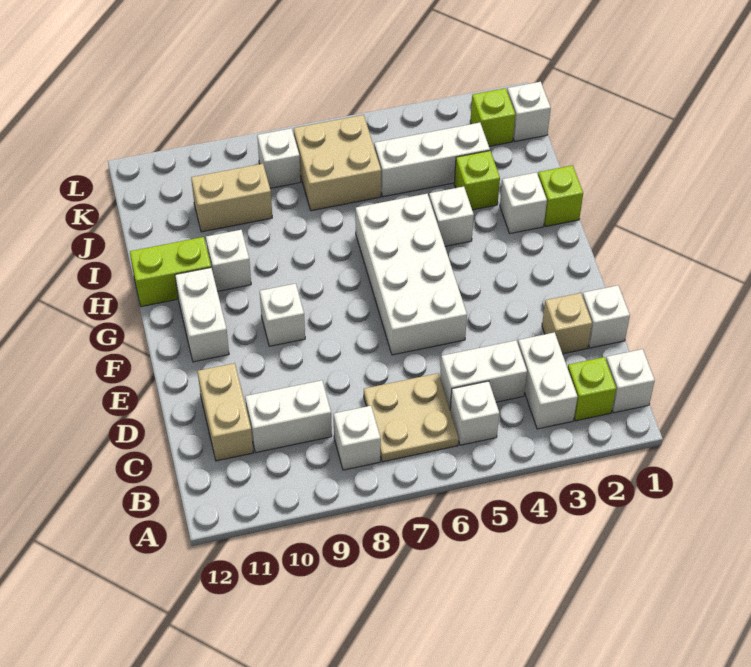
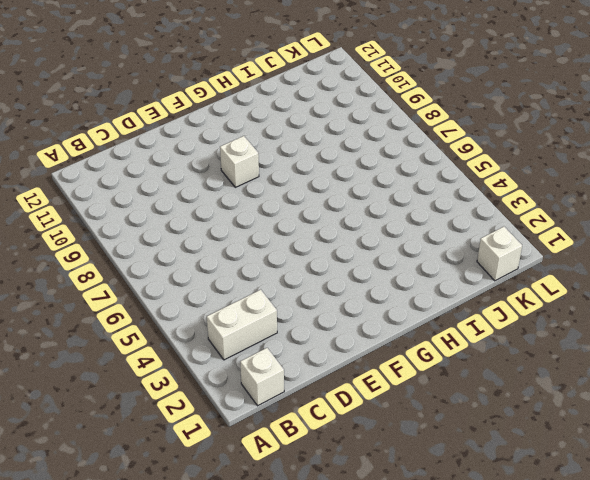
none -> lime 1x1 brick [568,357,616,421]
none -> white 1x1 brick [450,381,499,445]
none -> tan 2x2 plate [364,373,459,462]

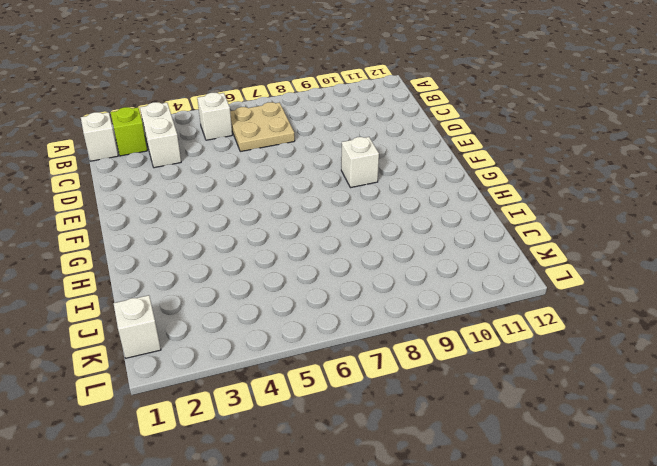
none -> white 1x1 brick [334,406,381,470]
none -> white 1x2 brick [440,340,527,408]
none -> white 1x2 brick [245,380,332,453]

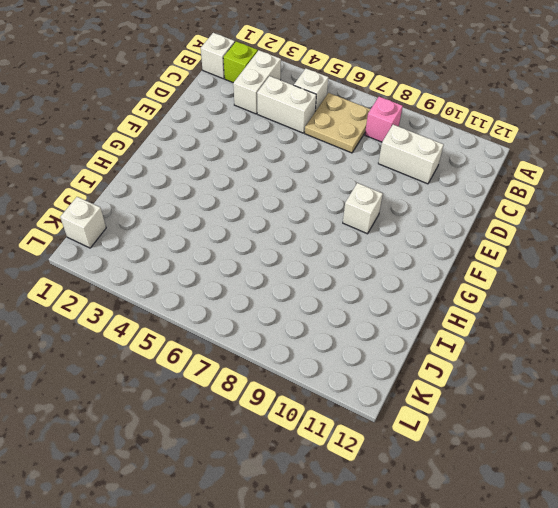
pink 1x1 brick [365,97,403,142] -> white 1x1 brick [334,406,381,470]
none -> tan 1x2 brick [197,363,253,461]
none -> white 1x1 brick [582,285,630,348]
none -> tan 1x1 brick [542,293,592,354]

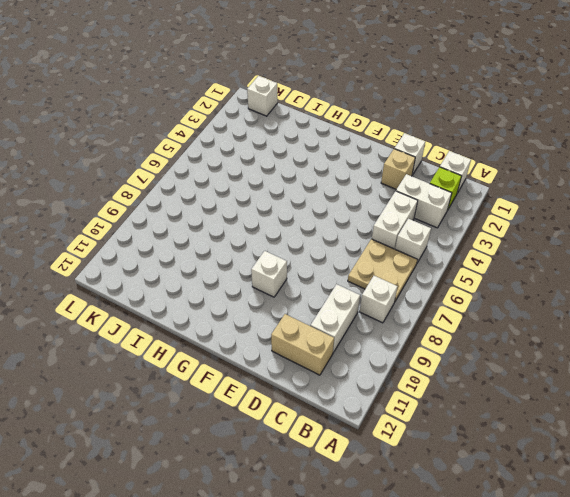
none -> white 2x4 brick [356,194,467,355]
none -> white 1x2 brick [175,268,229,362]
none -> lime 1x1 brick [538,165,583,226]

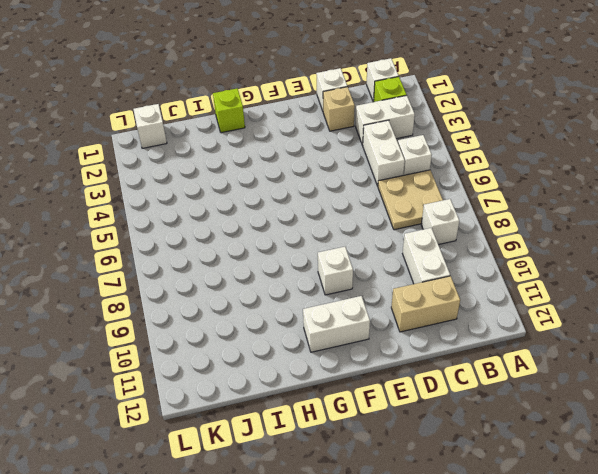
none -> white 2x4 brick [356,194,467,355]
none -> white 1x1 brick [500,172,547,234]
none -> white 1x1 brick [429,187,474,246]

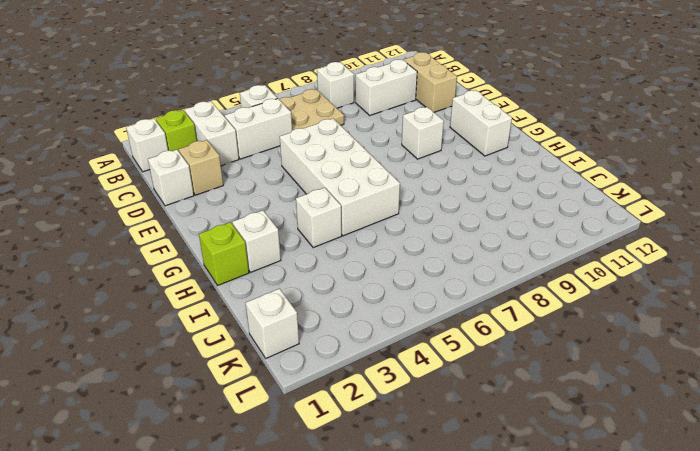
none -> white 1x1 brick [206,230,251,291]
none -> lime 1x2 brick [130,237,211,307]
none -> lime 1x1 brick [454,151,500,210]

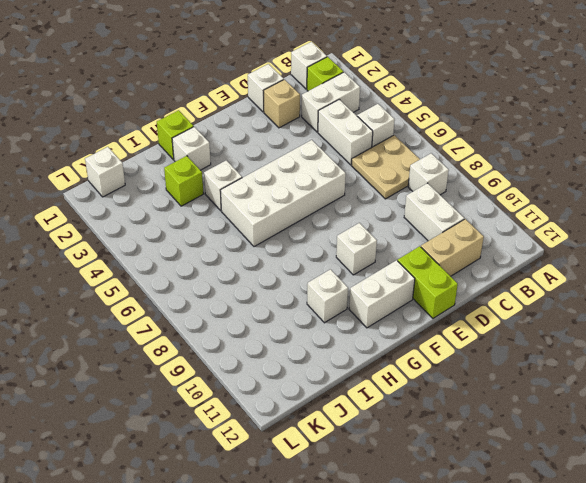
lime 1x2 brick [398,246,458,318] -> lime 1x2 brick moved to [130,237,211,307]
none -> white 1x3 brick [374,123,490,197]
none -> tan 2x2 brick [294,115,381,211]
none -> tan 1x2 brick [191,164,272,232]

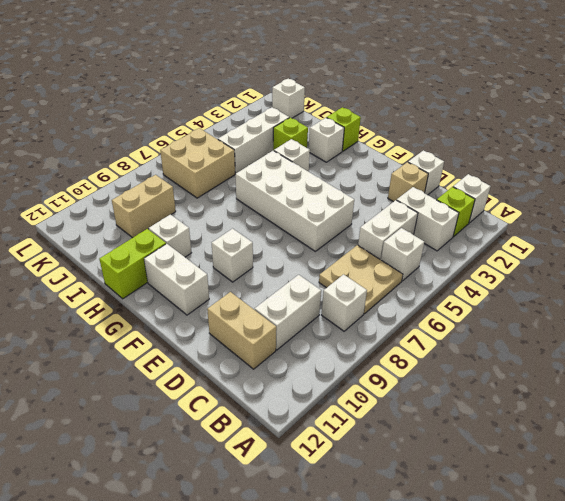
none -> lime 1x1 brick [470,88,515,146]
none -> white 1x1 brick [257,128,301,188]

